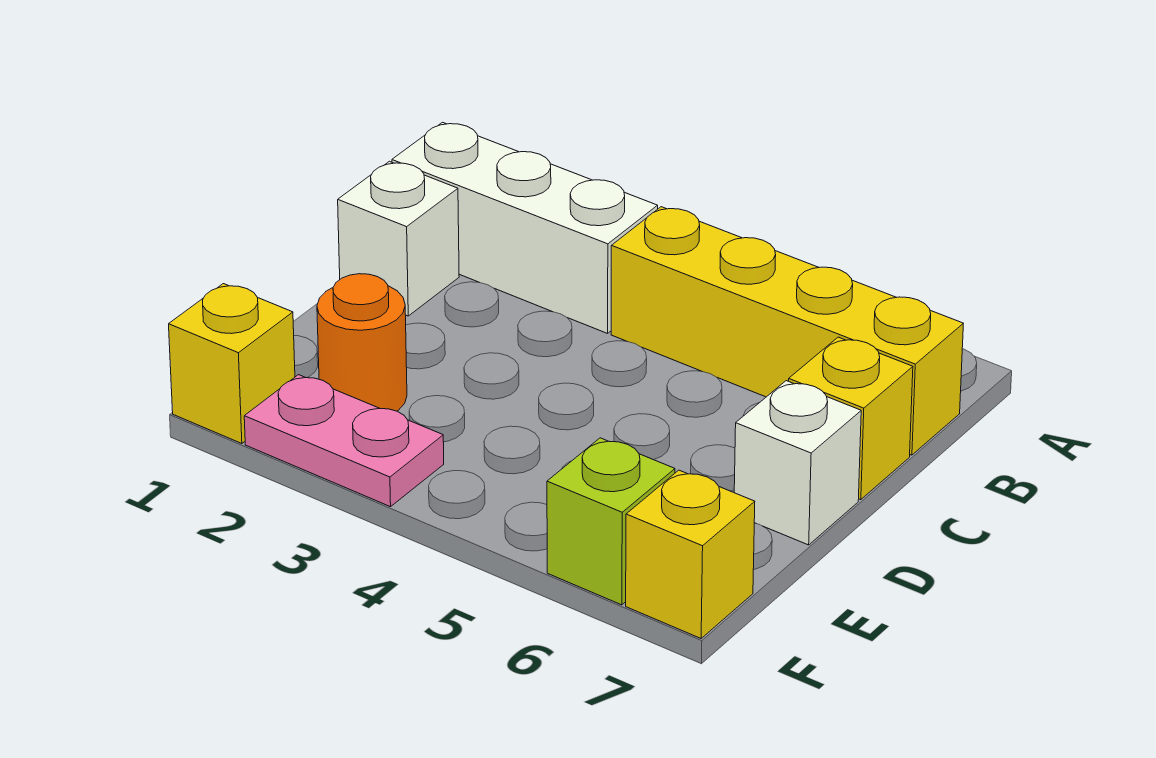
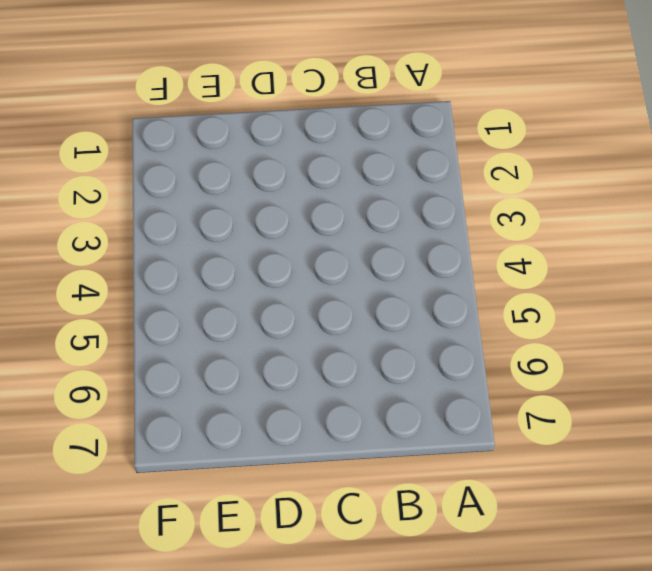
none -> white 1x3 brick [392,122,658,333]
none -> yellow 1x4 brick [611,207,963,455]

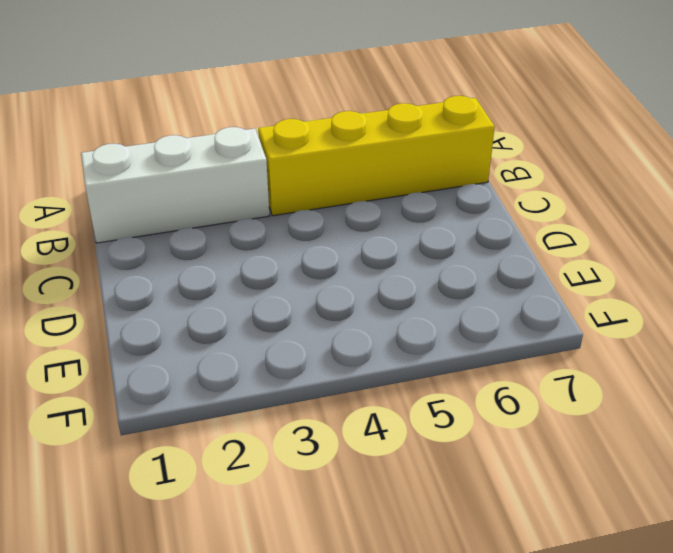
none -> white 1x1 brick [338,161,459,316]
none -> yellow 1x1 brick [789,337,913,500]

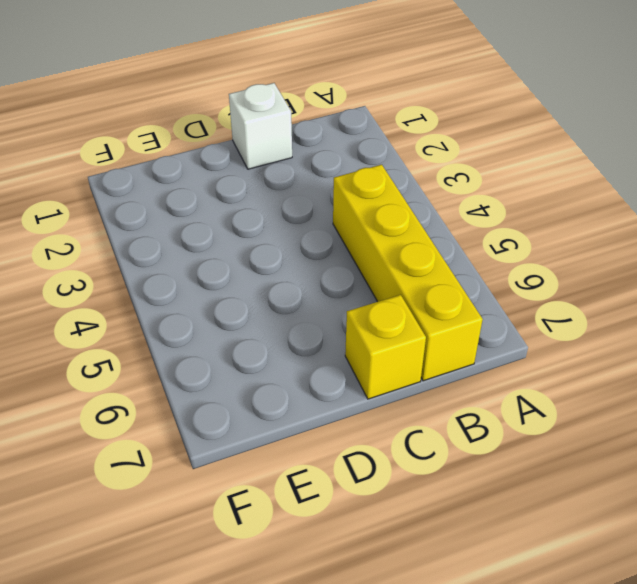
none -> white 1x3 brick [392,122,658,333]
none -> white 1x1 brick [734,381,861,545]

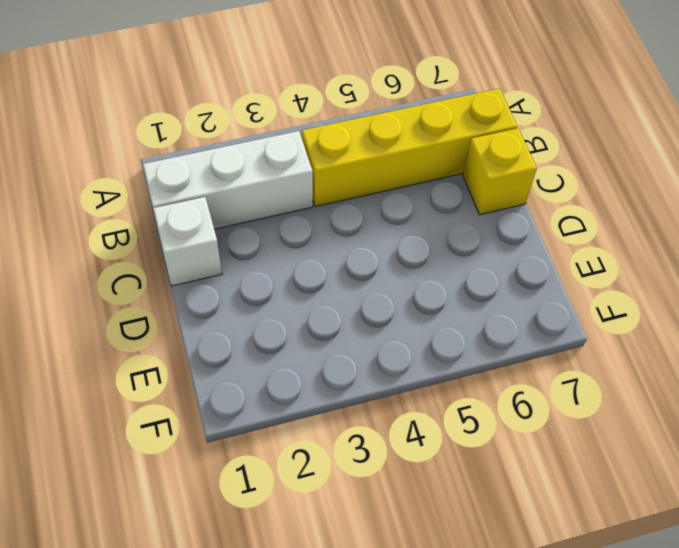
none -> white 1x1 brick [734,381,861,545]
none -> orange 1x1 round brick [317,274,407,411]

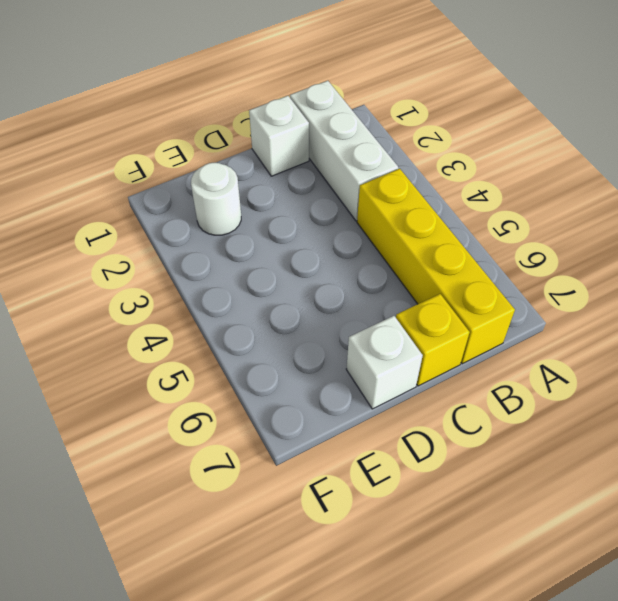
white 1x1 round brick [191,163,241,235] -> orange 1x1 round brick [317,274,407,411]
none -> yellow 1x1 brick [169,284,295,444]
none -> pink 1x2 plate [244,375,444,507]

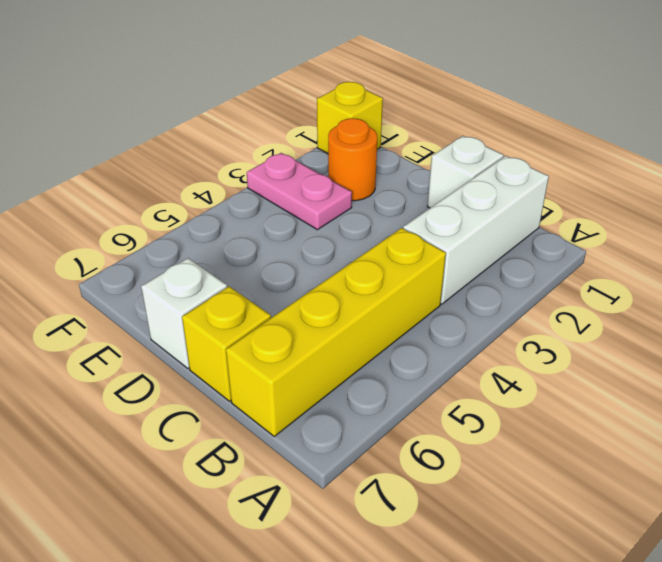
pink 1x2 plate [247,153,352,230] -> pink 1x2 plate turned to [244,375,444,507]
none -> lime 1x1 brick [547,438,675,605]
none -> yellow 1x1 brick [626,470,755,638]

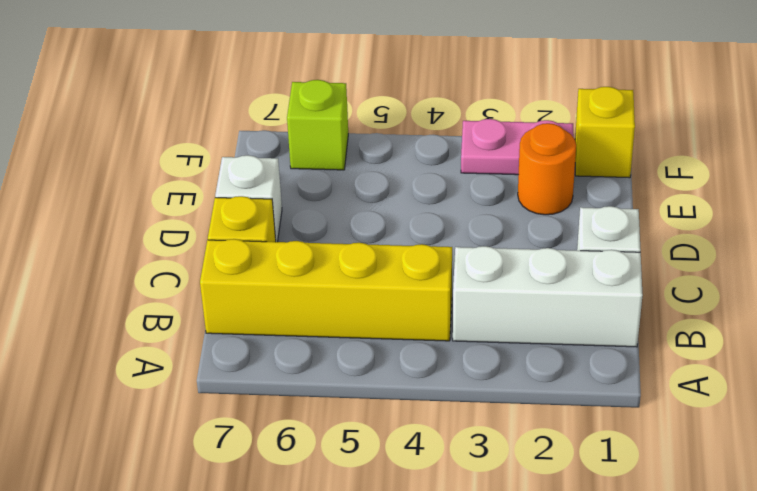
none -> yellow 1x1 brick [626,470,755,638]

